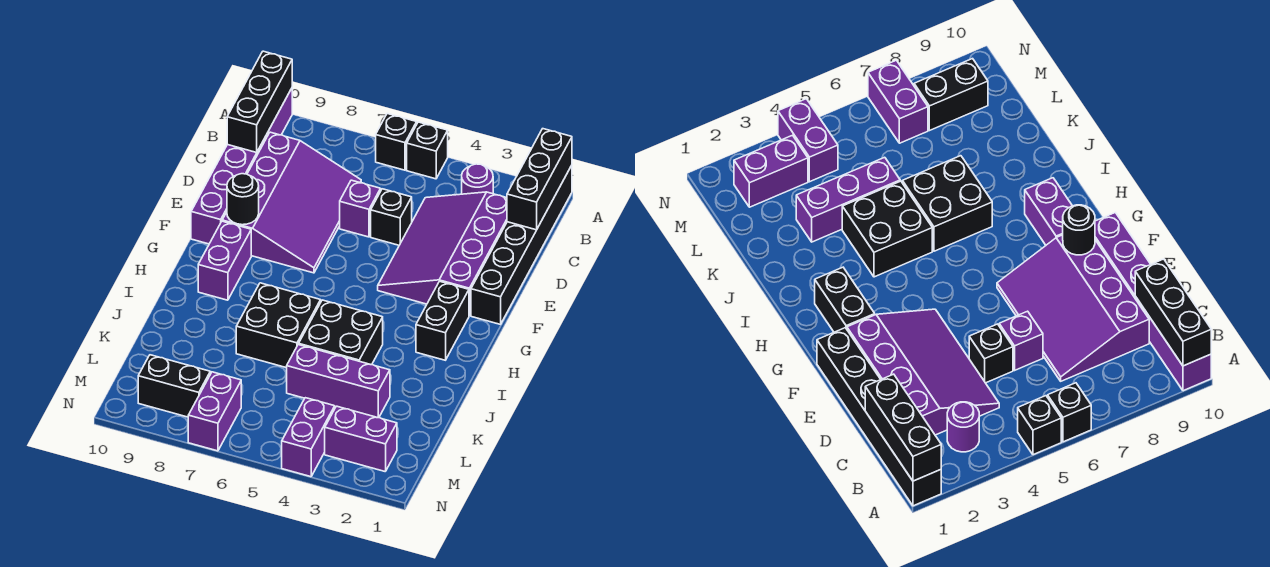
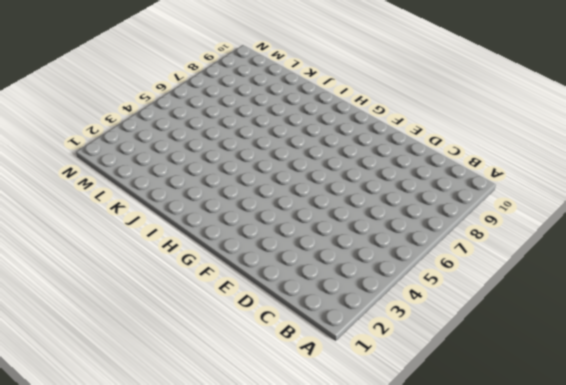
none -> black 1x6 brick [471,165,572,324]
none -> black 1x1 brick [407,122,448,179]
none -> black 1x1 brick [376,114,417,170]

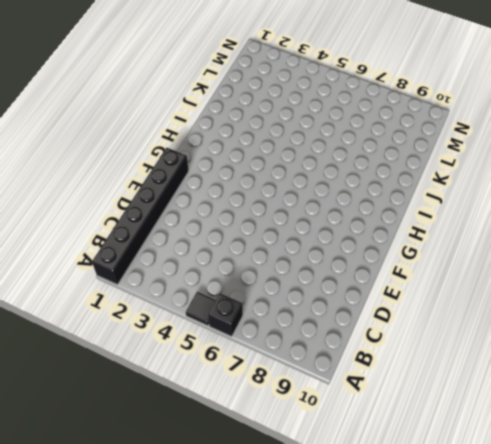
black 1x1 tile [186,292,216,326] -> black 1x1 brick [407,122,448,179]
none -> purple 1x6 brick [191,88,292,244]
none -> purple 1x1 round brick [462,164,493,194]
none -> purple 3x4 slope [378,192,507,316]

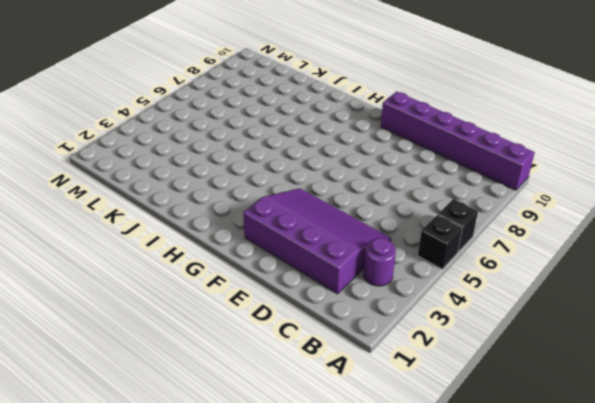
none -> black 1x6 brick [471,165,572,324]
none -> purple 3x4 slope [222,132,361,273]
none -> black 1x1 brick [371,189,412,245]

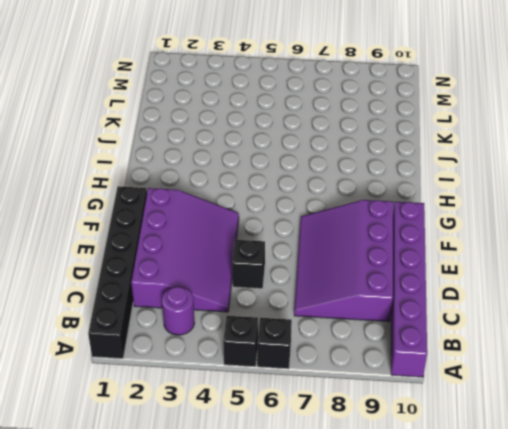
none -> purple 1x1 brick [340,180,381,237]
none -> black 1x2 brick [416,281,469,360]
none -> purple 1x2 brick [198,221,251,300]

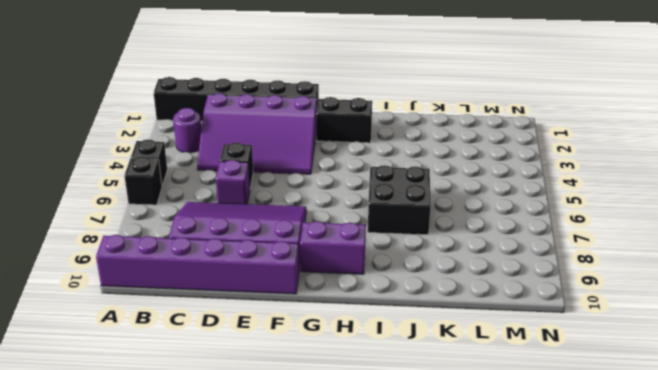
none -> black 2x2 brick [299,300,383,365]
none -> purple 1x3 brick [287,345,390,418]
none -> purple 1x2 brick [325,406,397,471]

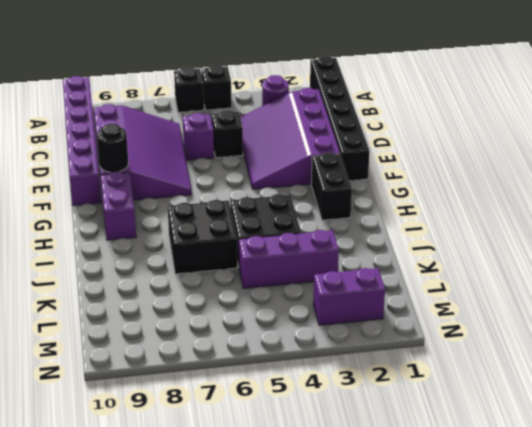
none -> purple 1x2 brick [282,398,335,477]
none -> purple 1x2 brick [188,372,241,451]
none -> black 1x2 brick [138,355,210,417]

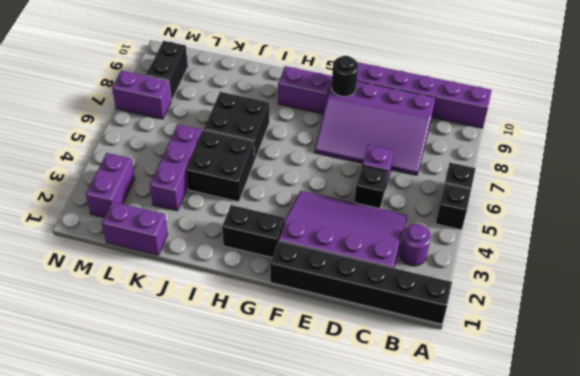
purple 1x2 brick [102,202,168,255] -> purple 1x2 brick moved to [282,398,335,477]
none -> black 1x3 brick [507,129,572,230]
none -> black 1x3 brick [227,51,292,153]

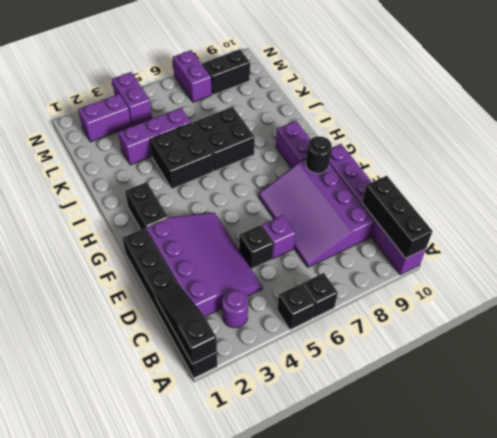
black 1x3 slope [155,284,217,364] -> black 1x3 brick [507,129,572,230]

